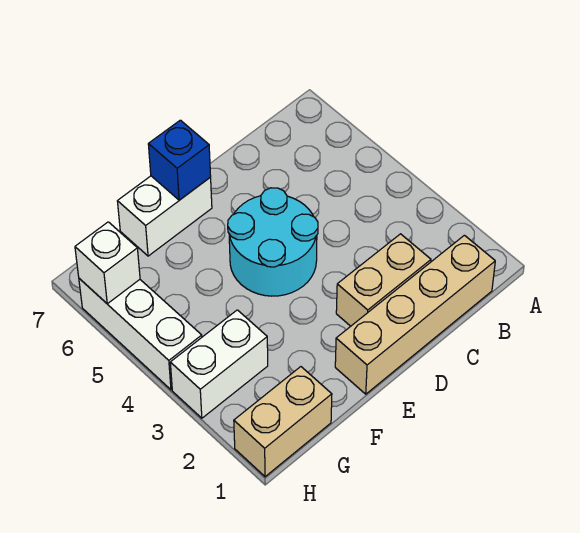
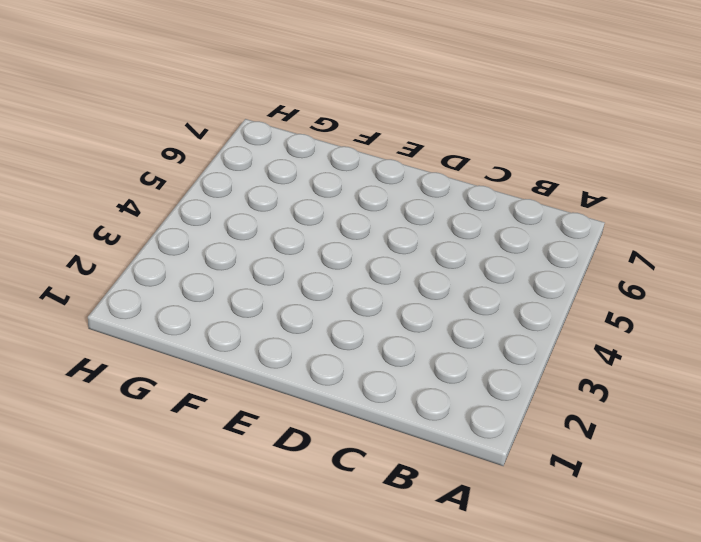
none -> tan 1x4 brick [335,235,495,394]
none -> tan 1x2 brick [336,234,431,326]

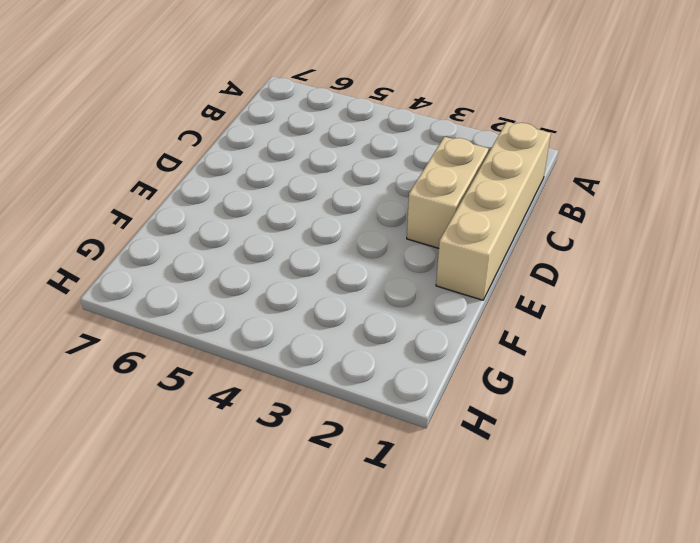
none -> cyan 2x2 round brick [228,188,318,296]
none -> white 1x2 brick [117,176,212,256]

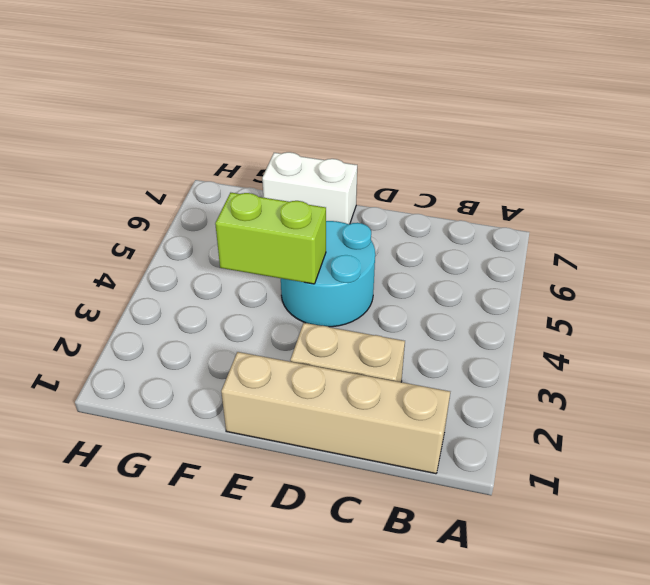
lime 1x2 brick [215,193,326,284] -> none
none -> tan 1x2 brick [234,367,332,477]
none -> white 1x2 brick [170,310,268,418]

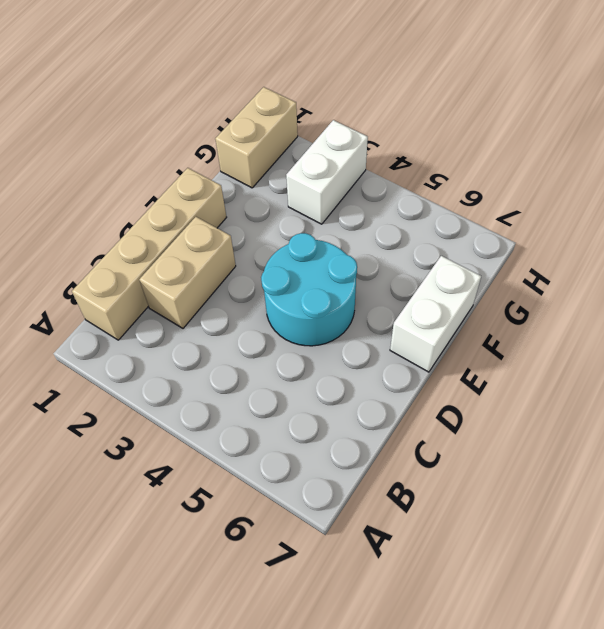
none -> white 1x3 brick [79,279,202,390]
none -> blue 1x1 brick [148,120,211,200]

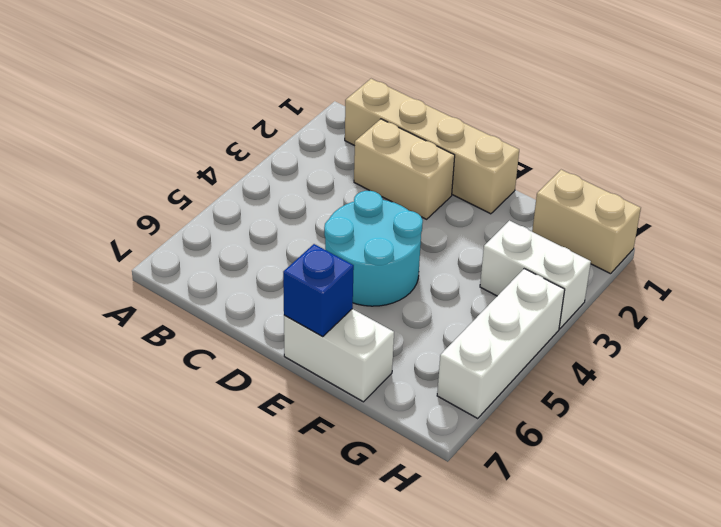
none -> white 1x1 brick [75,222,140,304]

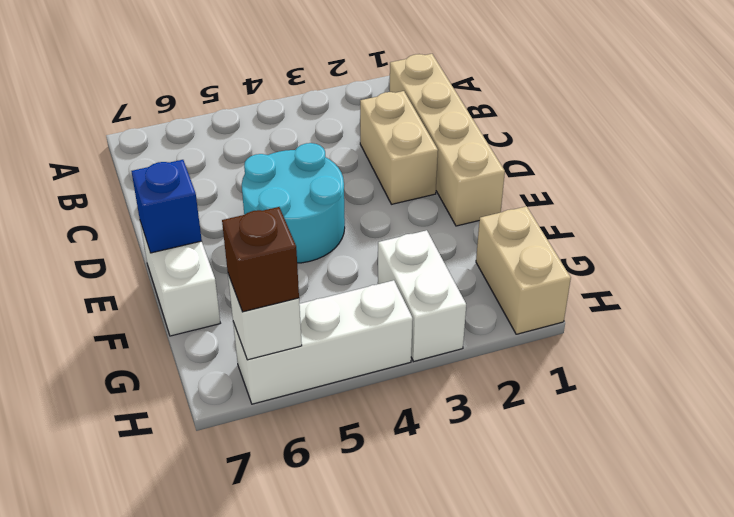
brown 1x1 brick [222,207,299,312] -> none

